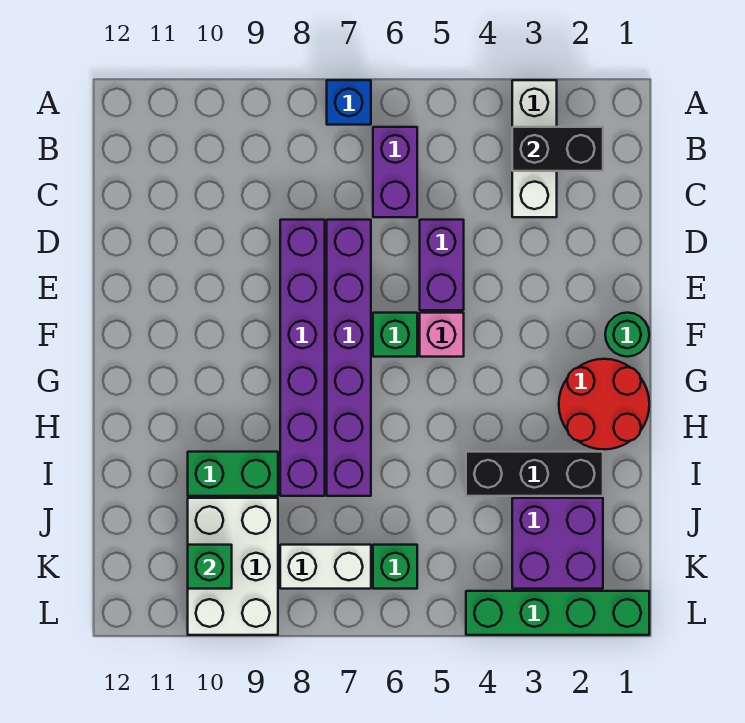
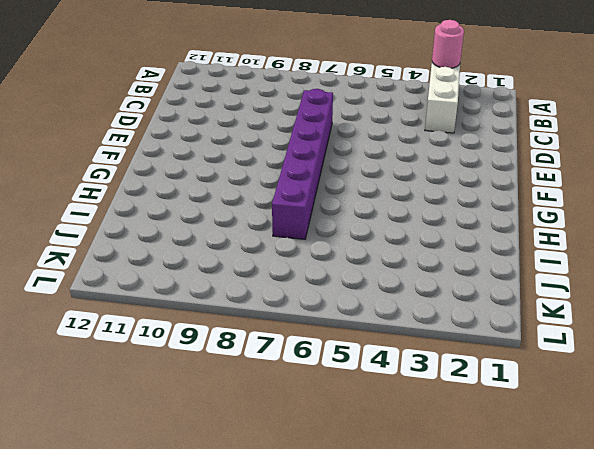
pink 1x1 round brick [432,20,464,68] -> none
none -> blue 1x1 brick [327,80,371,125]
none -> purple 1x2 brick [373,127,417,217]
none -> purple 1x2 brick [420,220,464,310]

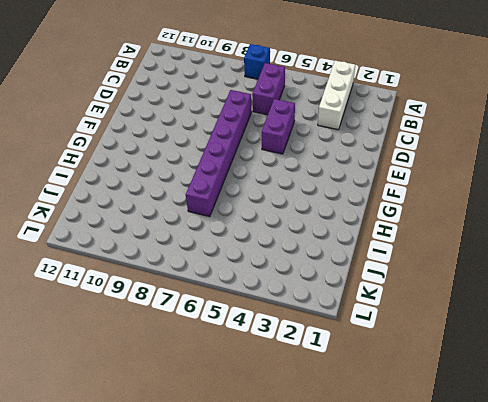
none -> purple 1x6 brick [280,220,325,496]
none -> green 1x1 round brick [605,313,649,357]
none -> pink 1x1 brick [420,313,464,357]

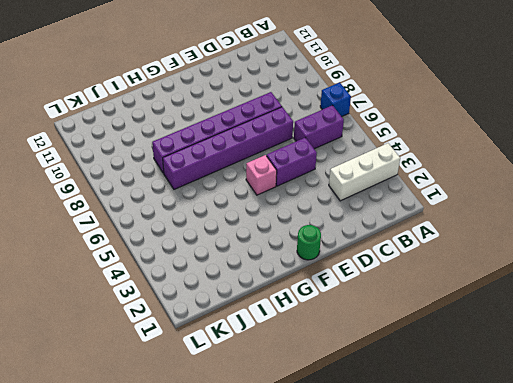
none -> green 1x1 brick [373,313,417,357]
none -> red 2x2 round brick [559,359,649,449]
none -> black 1x3 brick [466,452,603,496]

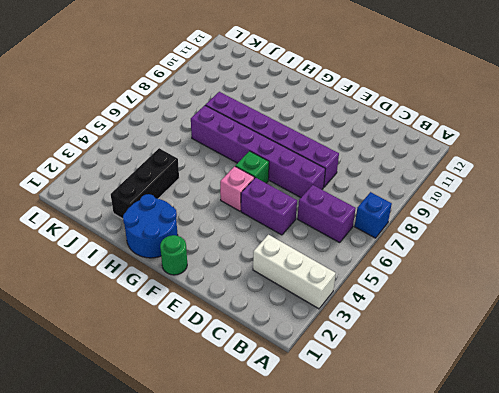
blue 2x2 round brick [123,194,178,258] -> red 2x2 round brick [559,359,649,449]
none -> green 1x2 brick [188,452,278,496]
none -> purple 2x2 brick [512,498,603,589]
none -> white 2x3 brick [188,498,278,635]

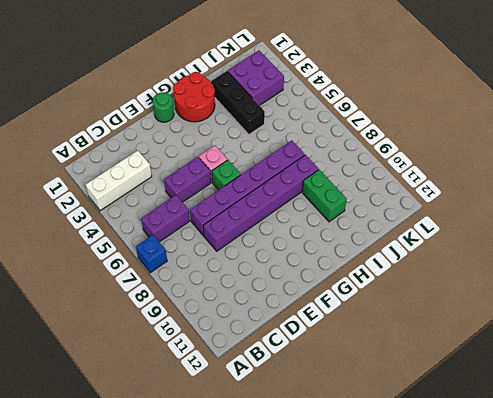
none -> white 2x3 brick [188,498,278,635]
none -> green 1x1 brick [373,545,417,589]
none -> white 1x2 brick [280,545,371,589]

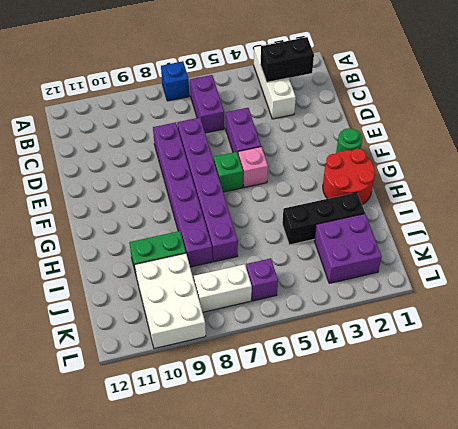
purple 1x1 brick [246,258,278,301] -> green 1x1 brick [373,545,417,589]
none -> green 1x4 brick [466,591,649,635]
none -> green 1x1 brick [188,545,232,589]

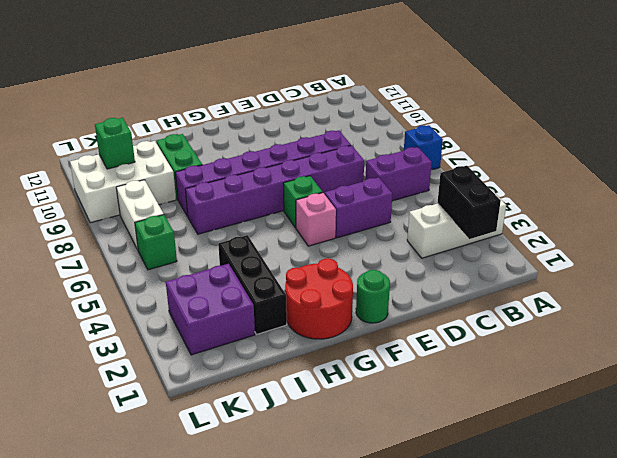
none -> green 1x4 brick [466,591,649,635]

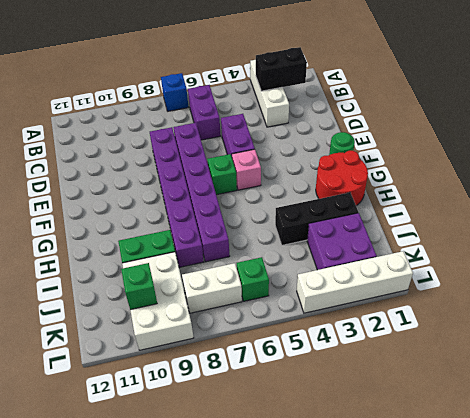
white 1x4 brick [297,251,413,313] -> green 1x4 brick [466,591,649,635]

